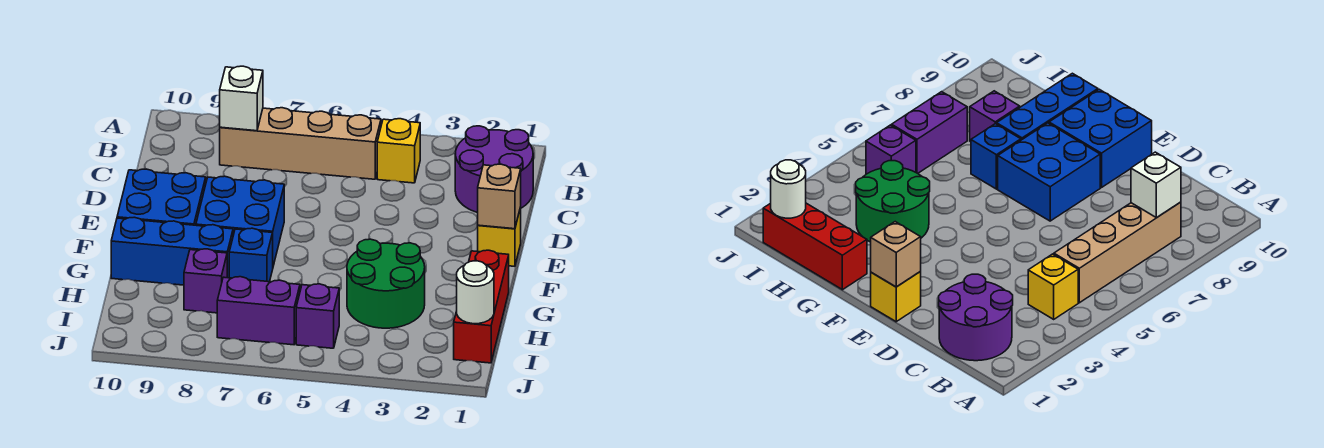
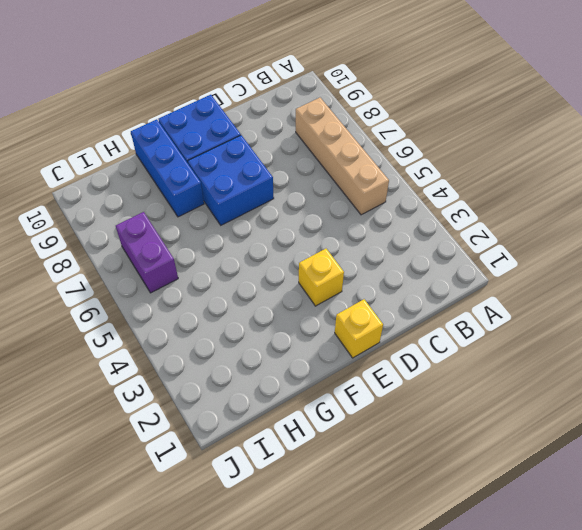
yellow 1x1 brick [299,249,344,306] -> yellow 1x1 brick moved to [377,119,420,183]
none -> purple 2x2 round brick [455,126,533,213]
none -> red 1x3 brick [454,250,509,363]
none -> green 2x2 round brick [347,239,425,328]

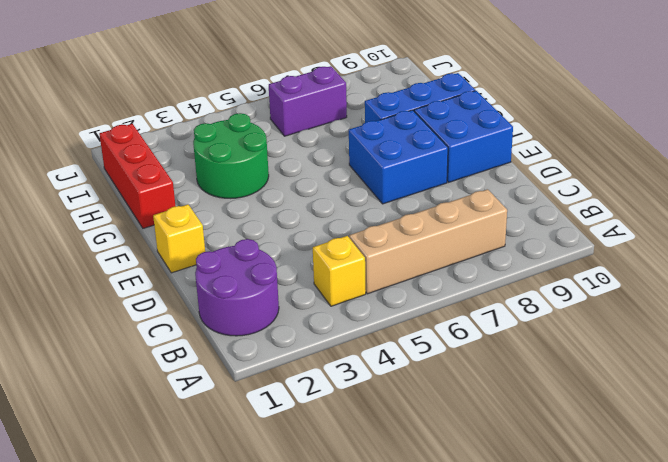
none -> blue 1x1 brick [229,228,273,282]
none -> purple 1x1 brick [184,249,227,313]
none -> purple 1x1 brick [296,284,339,348]

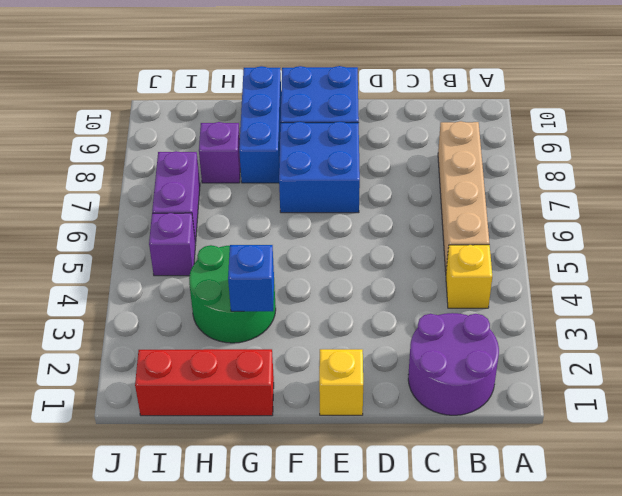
blue 1x1 brick [228,245,274,311] -> blue 1x1 brick moved to [229,228,273,282]
none -> white 1x1 brick [220,66,263,131]
none -> tan 1x1 brick [478,164,521,229]
none -> white 1x1 round brick [457,261,494,324]

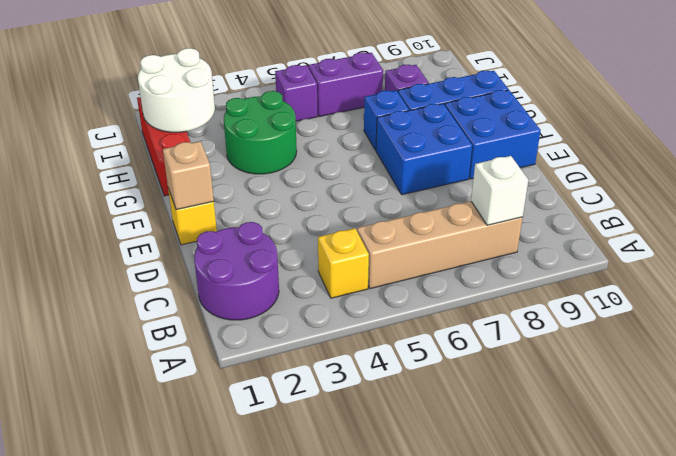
white 2x2 round brick [138,48,215,132] -> white 1x1 round brick [457,261,494,324]

